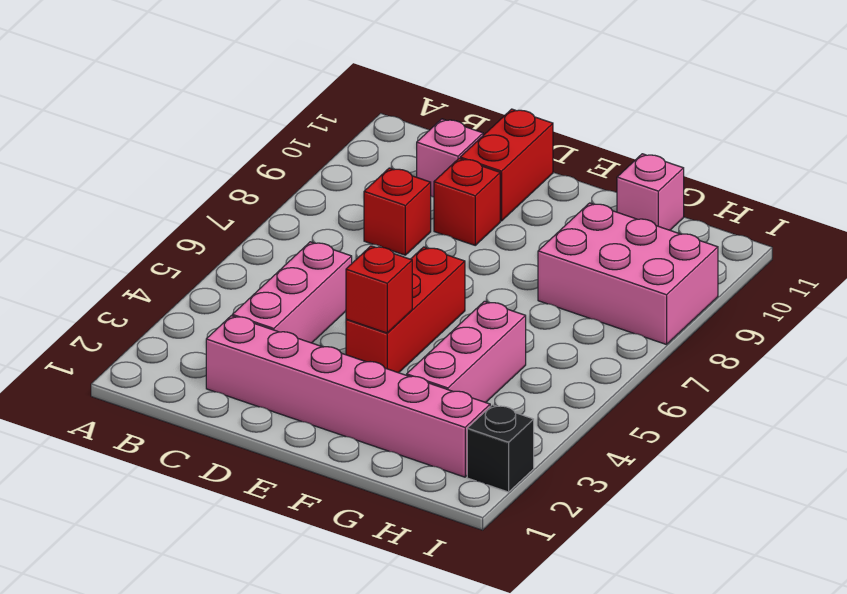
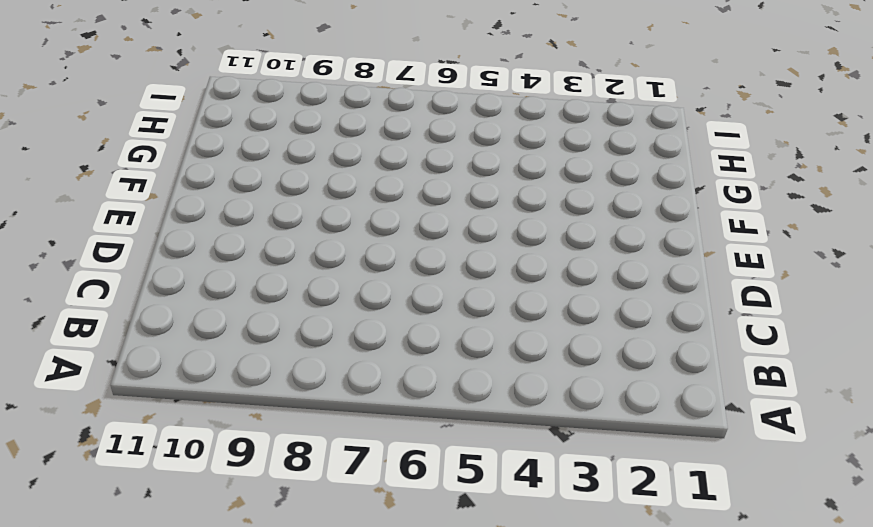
none -> pink 1x6 brick [206,316,490,477]
none -> pink 1x3 brick [232,242,352,343]
none -> red 1x1 brick [364,168,431,255]

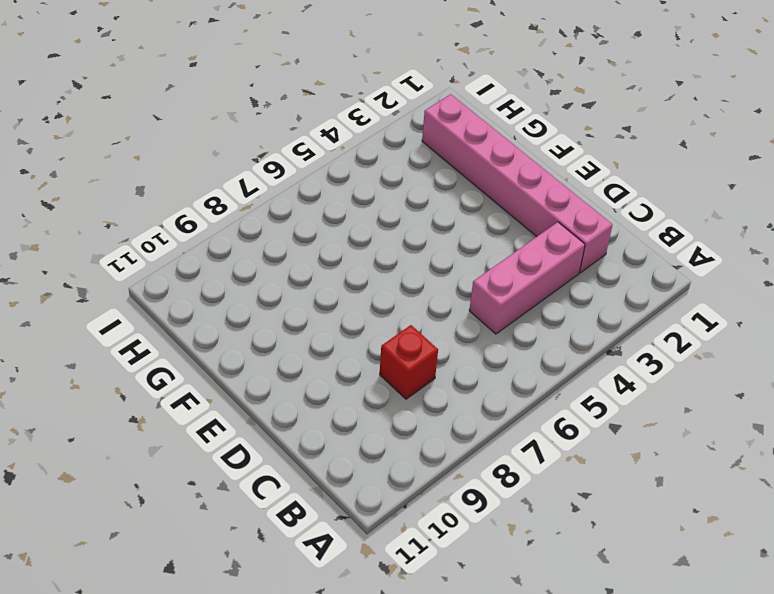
none -> pink 1x1 brick [417,119,483,197]
none -> red 1x1 brick [434,158,500,245]
none -> red 1x2 brick [460,109,553,221]

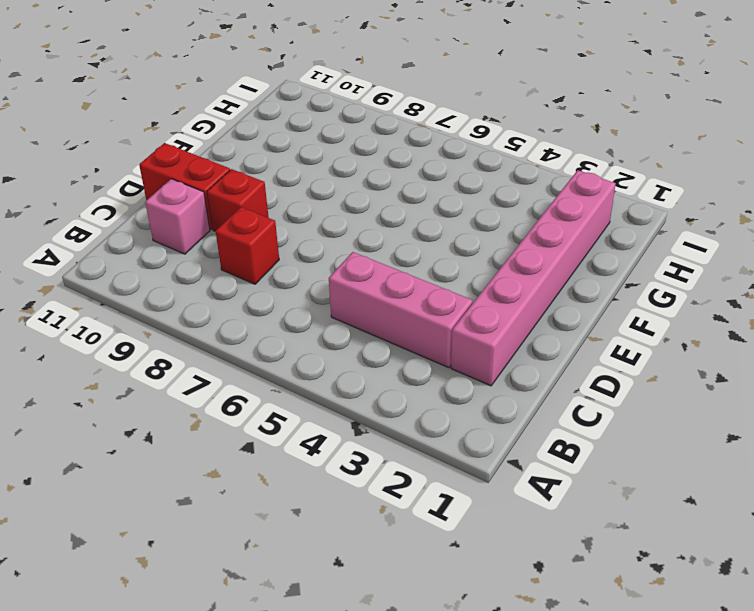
none -> red 1x3 brick [346,247,465,373]
none -> pink 1x3 brick [407,301,526,403]
none -> pink 2x3 brick [538,203,718,345]

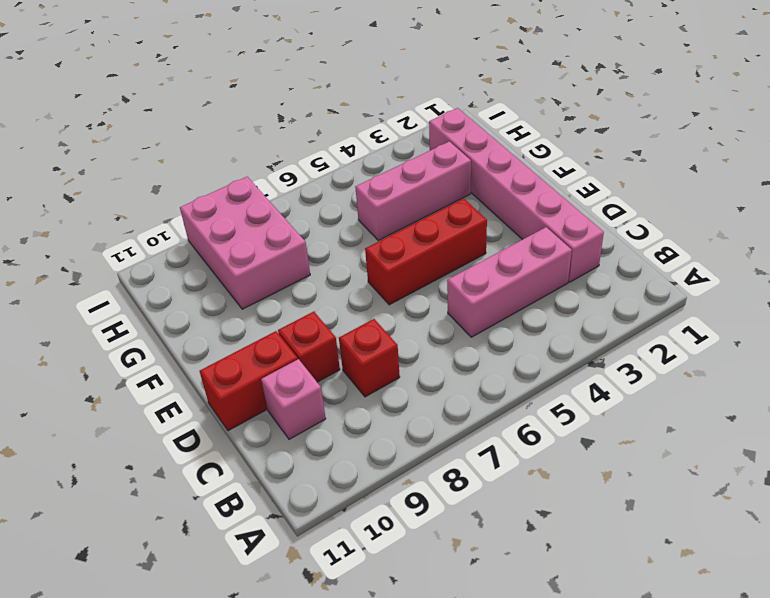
none -> pink 1x1 brick [617,154,684,230]
none -> black 1x1 brick [467,405,534,492]
none -> red 1x1 brick [346,246,412,333]

